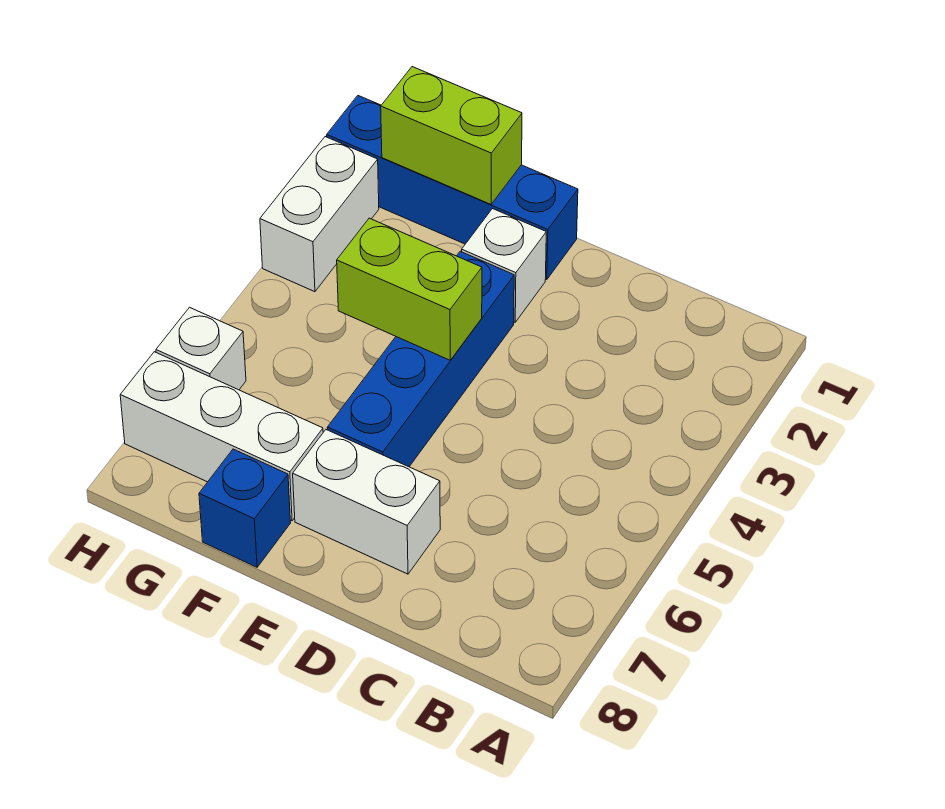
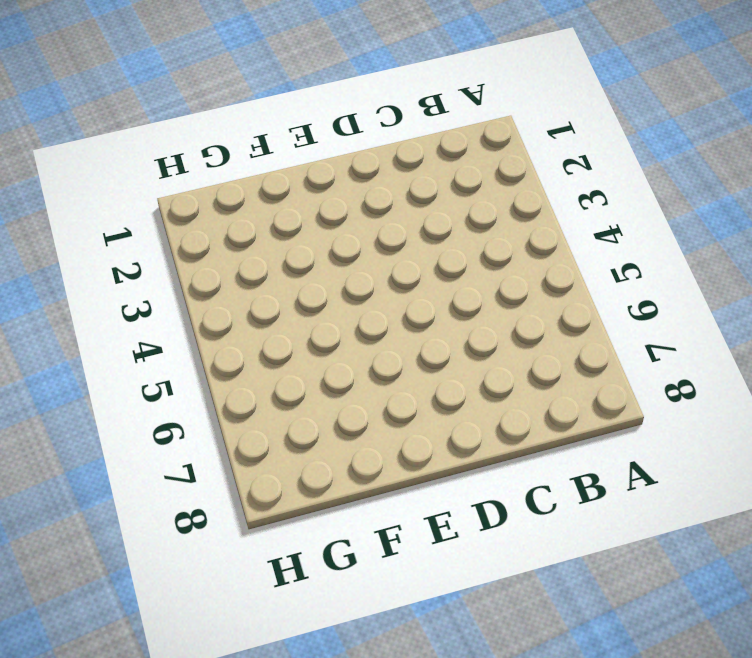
none -> white 1x2 brick [293,430,440,574]
none -> blue 1x4 brick [327,96,578,279]

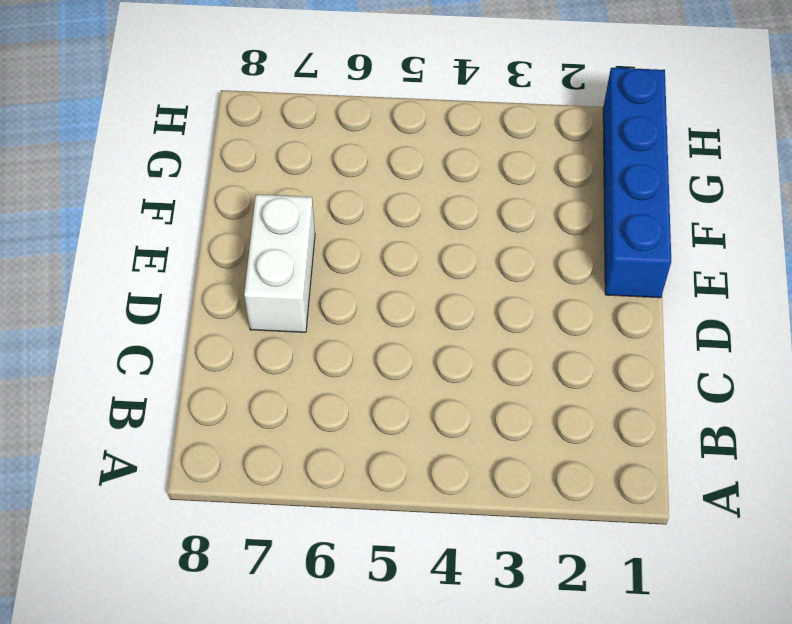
none -> white 1x1 brick [462,209,546,322]
none -> blue 1x4 brick [327,251,514,467]

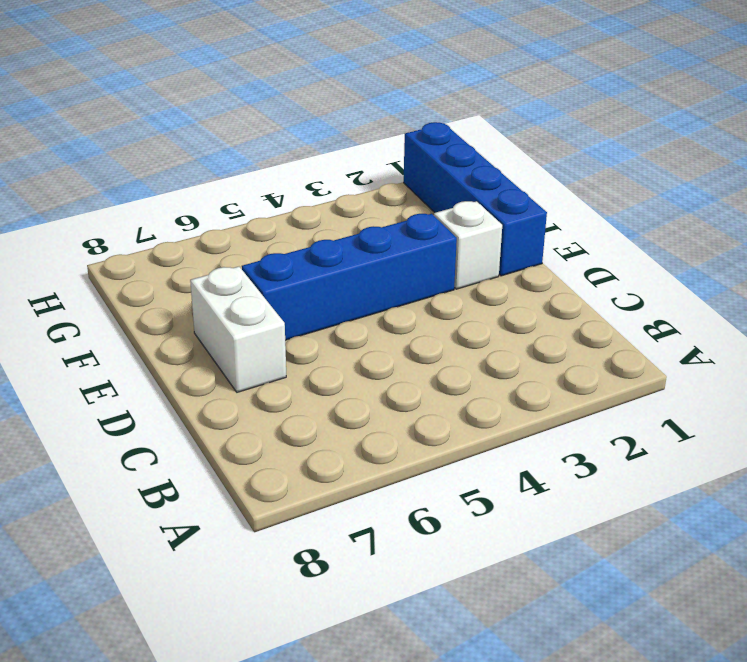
none -> white 1x3 brick [120,352,323,521]
none -> blue 1x1 brick [199,449,291,567]

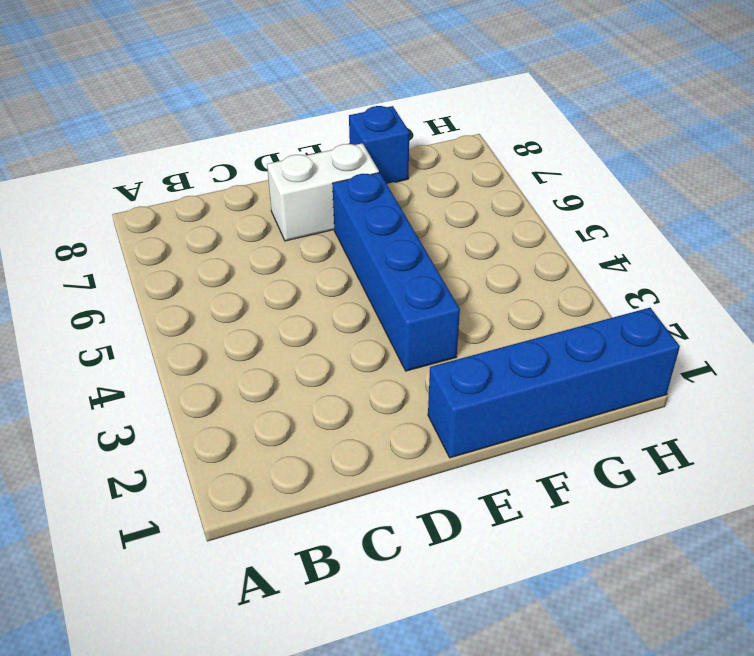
none -> white 1x1 brick [462,209,546,322]
none -> white 1x3 brick [120,352,323,521]

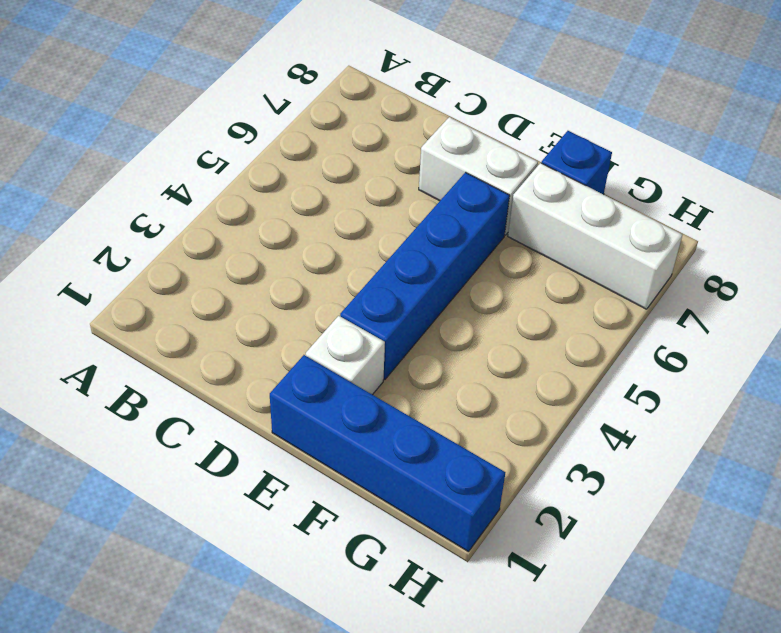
none -> white 1x2 brick [260,137,379,292]
none -> white 1x1 brick [156,307,246,390]

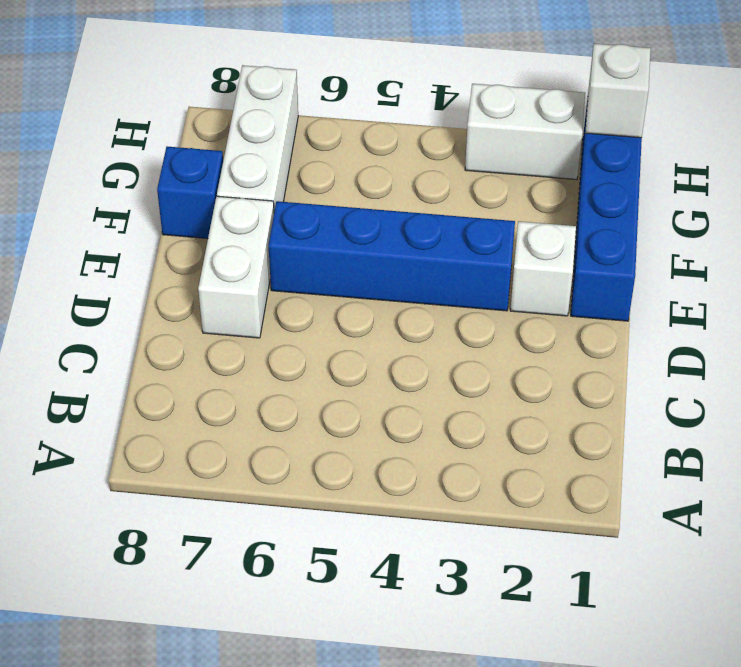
white 1x1 brick [585,43,651,138] -> white 1x1 brick moved to [156,307,246,390]
none -> lime 1x2 brick [337,218,482,360]
none -> lime 1x2 brick [381,67,522,204]

